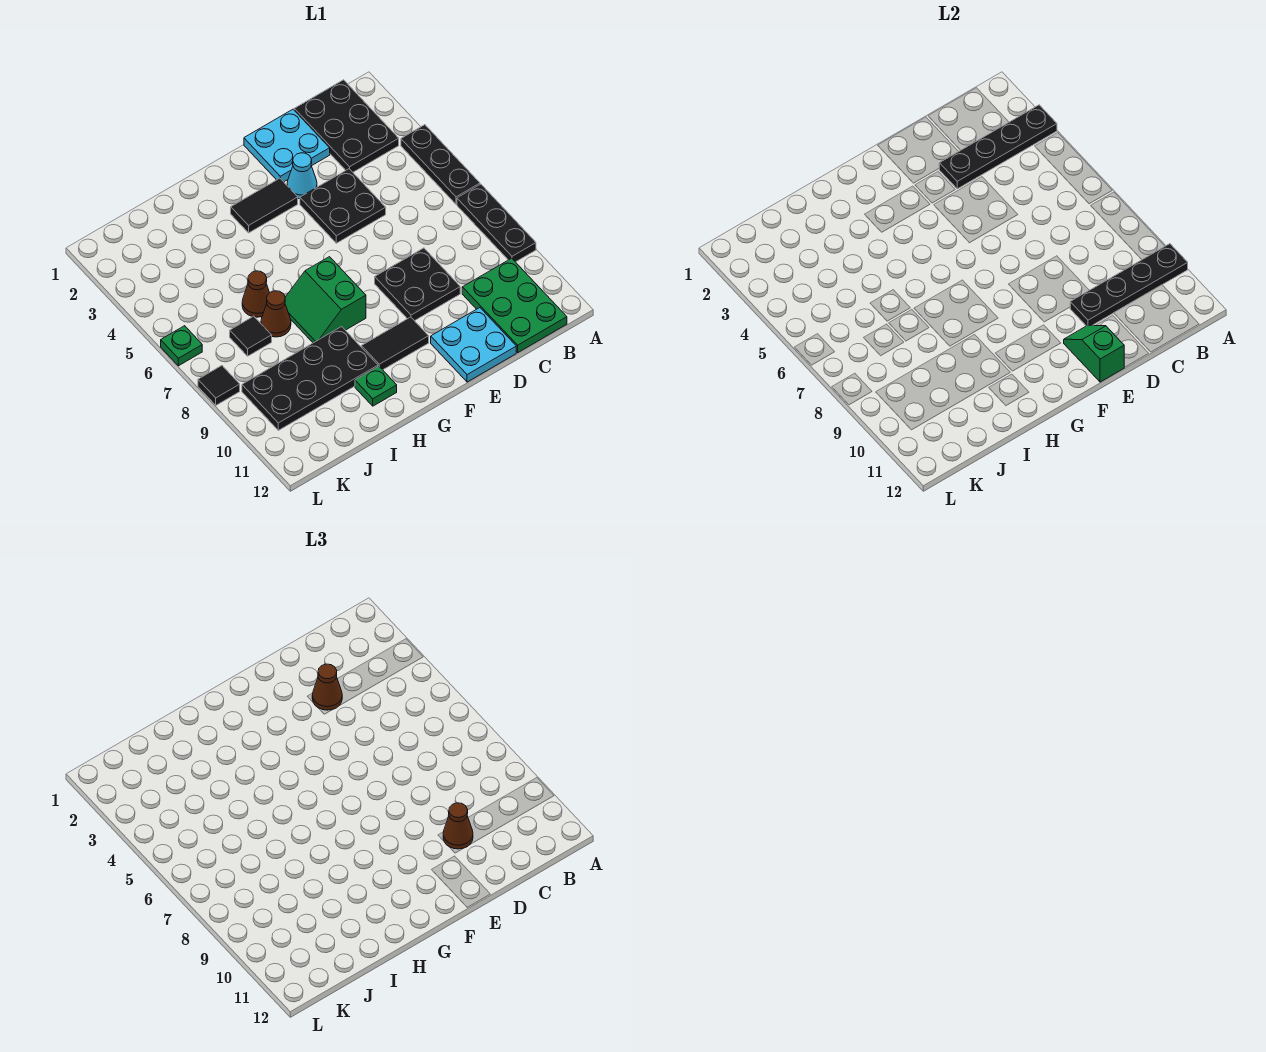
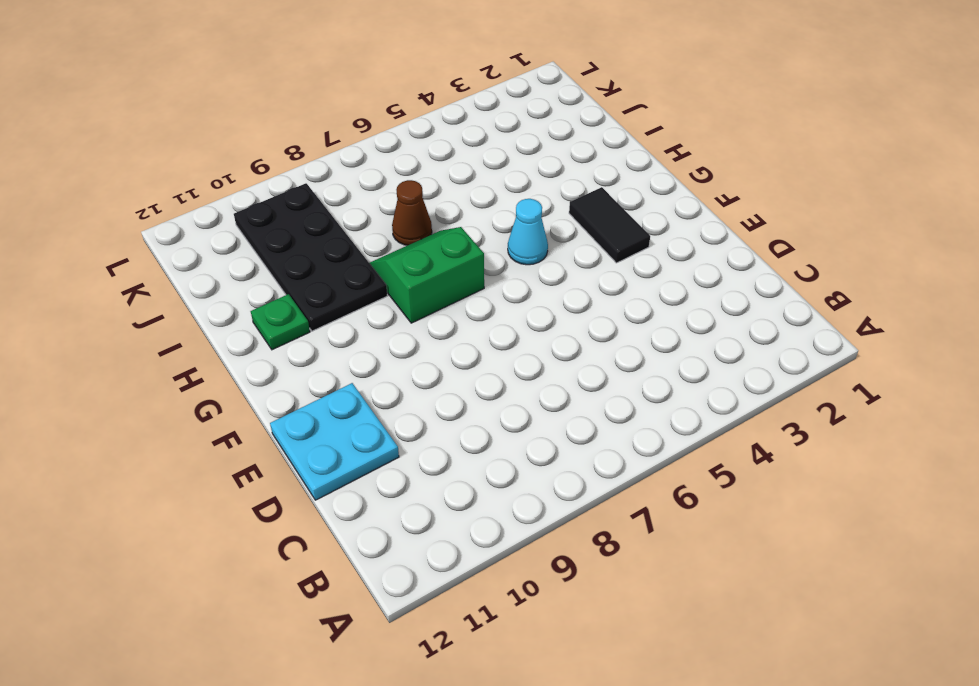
cyan 1x1 cone [508,199,548,265] -> cyan 1x1 cone moved to [287,153,317,199]
none -> black 1x3 plate [401,125,480,204]
none -> black 1x3 plate [457,184,536,262]
none -> black 2x3 plate [294,80,399,172]

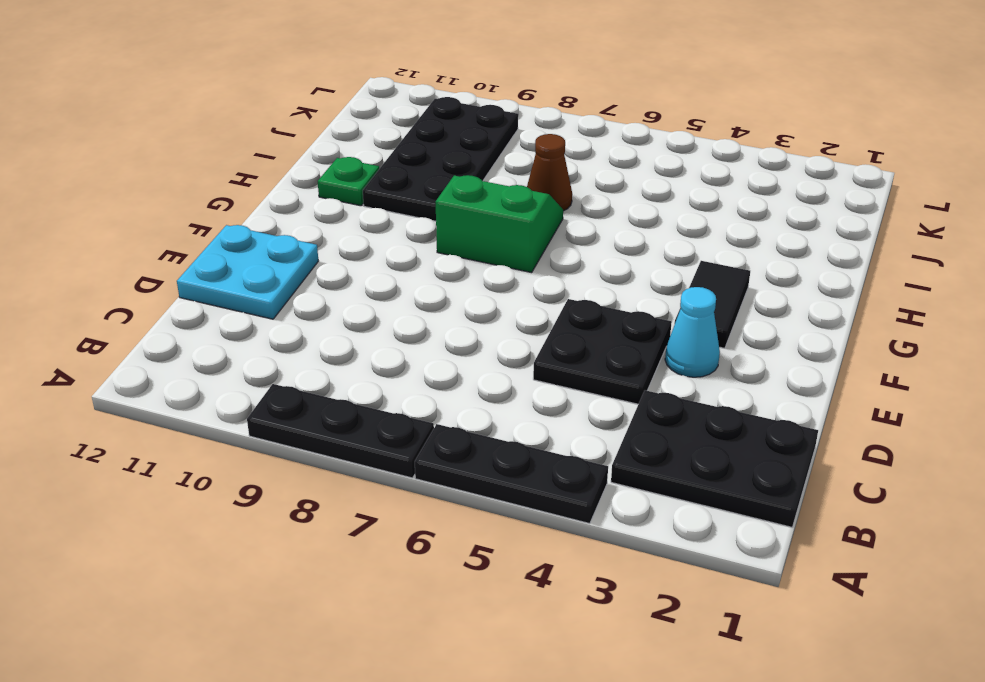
none -> green 2x3 plate [462,258,567,352]
none -> cyan 2x2 plate [244,109,330,182]
none -> black 2x2 plate [375,248,460,321]

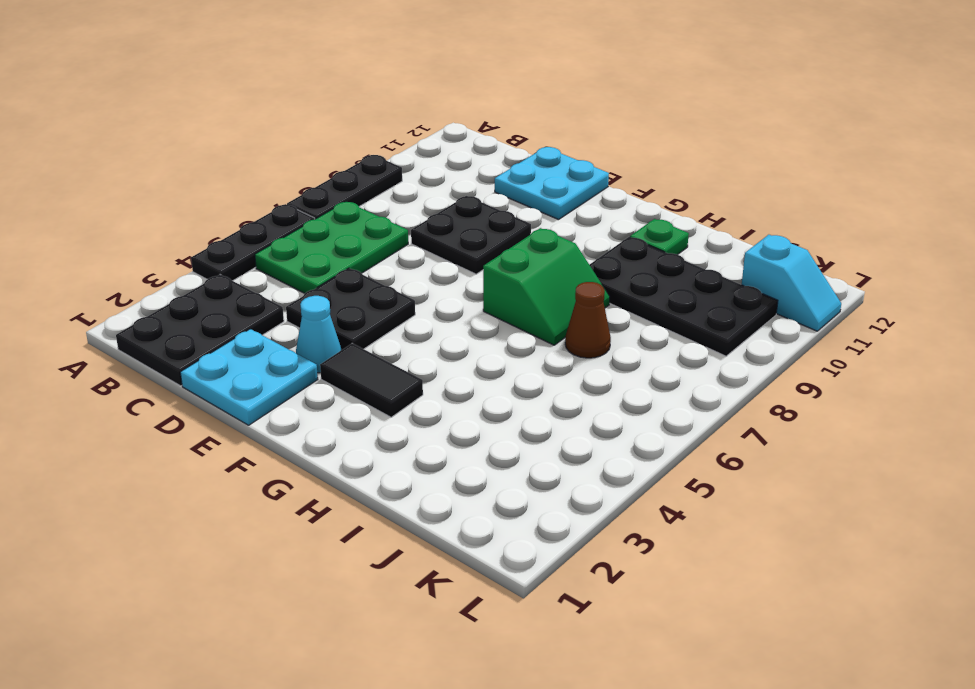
green 2x3 plate [255,201,408,293] -> green 2x3 plate moved to [462,258,567,352]
cyan 1x2 slope [742,235,841,331] -> none
none -> black 1x2 tile [362,317,429,370]
none -> brown 1x1 cone [242,271,270,317]
none -> black 1x1 tile [230,316,272,356]

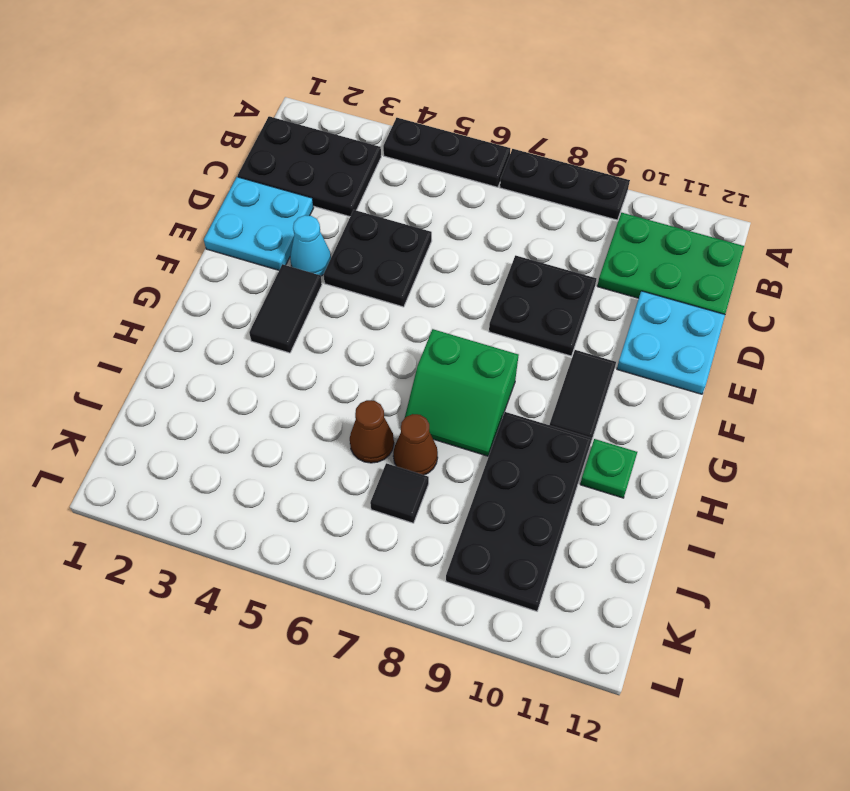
none -> green 1x1 plate [161,326,202,366]
none -> black 1x1 tile [198,366,240,405]
none -> black 1x4 plate [939,105,1057,189]

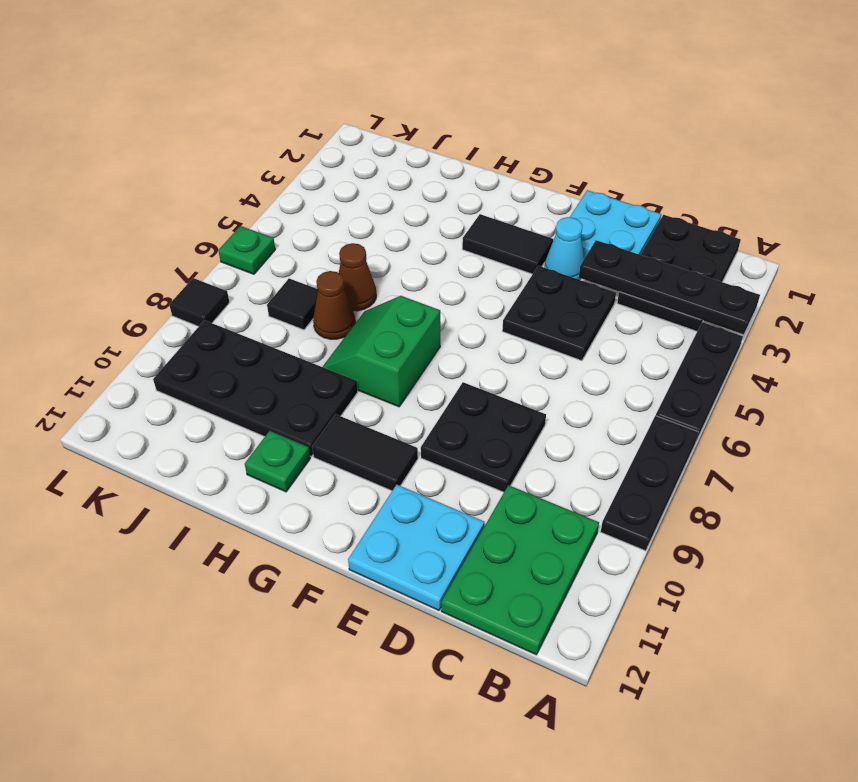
none -> black 1x4 plate [1070,244,1188,326]
none -> green 1x2 slope [1064,325,1124,382]
none -> brown 1x1 cone [312,664,342,710]

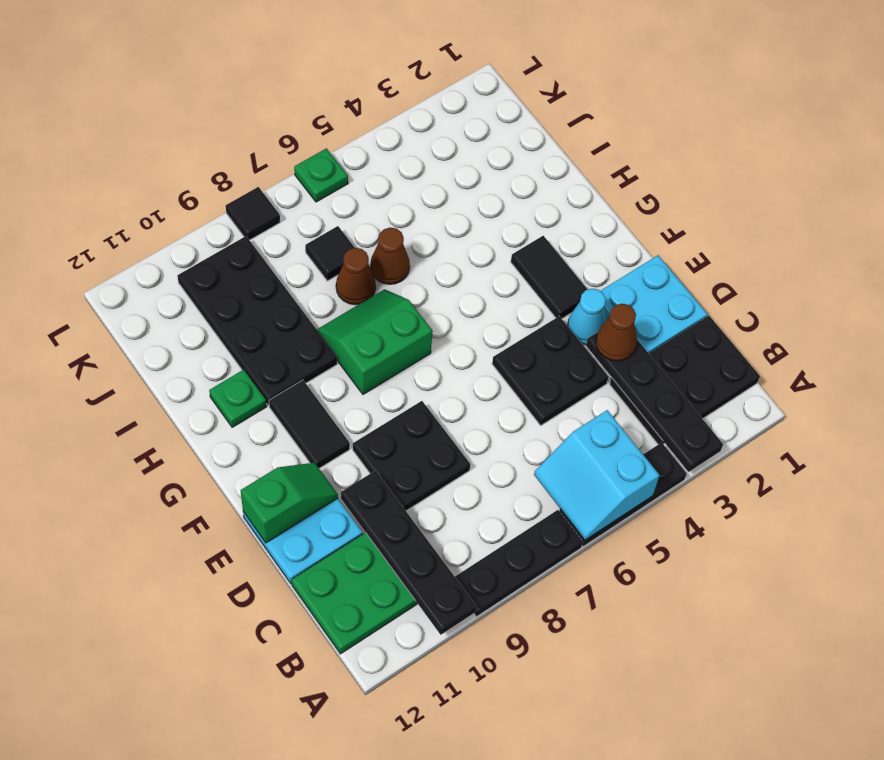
cyan 2x2 slope [534,410,659,540] -> none
none -> brown 1x1 cone [443,803,473,849]

